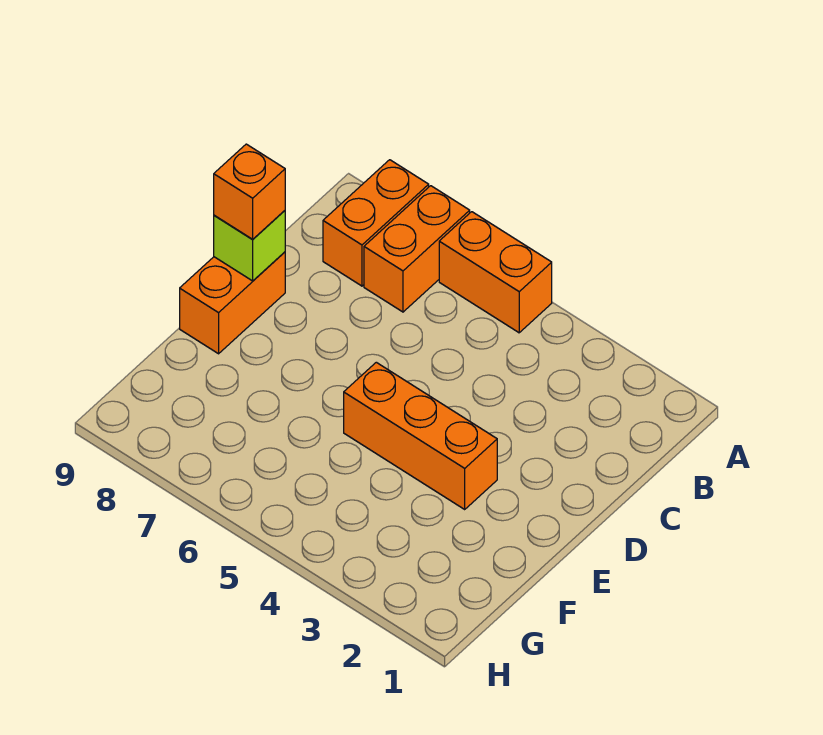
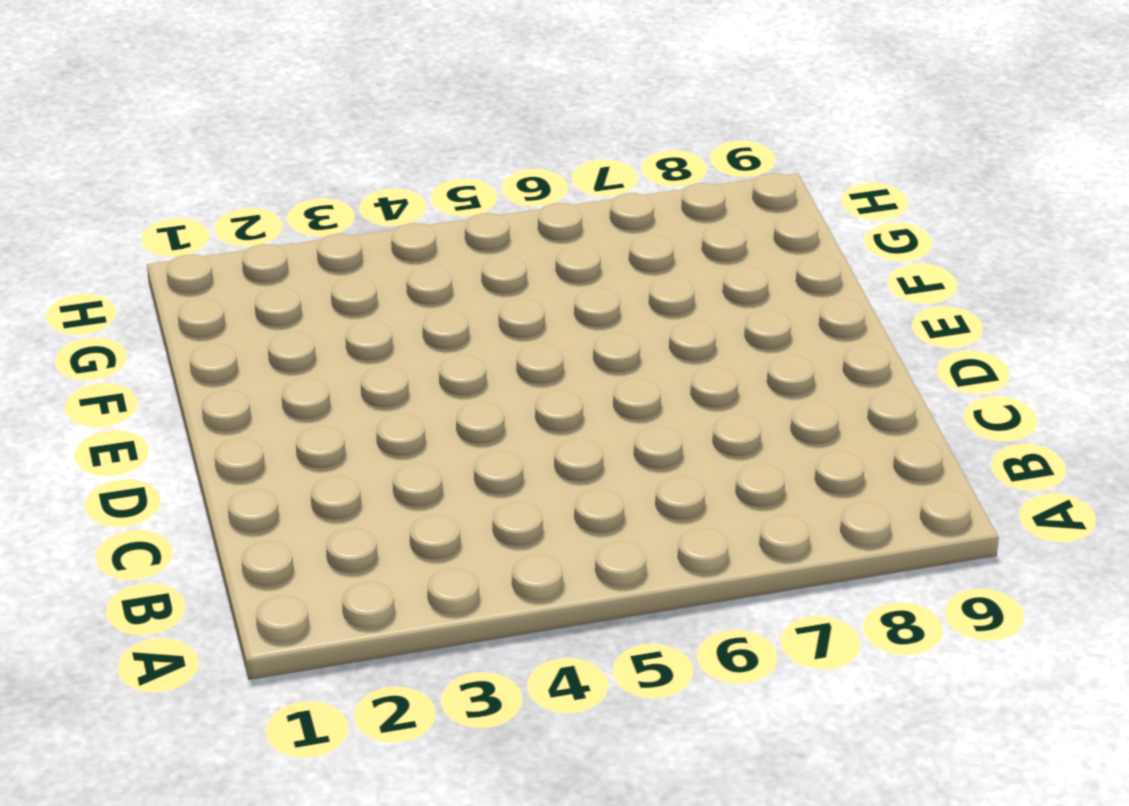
none -> orange 1x2 brick [439,212,552,333]
none -> orange 1x2 brick [364,186,470,312]

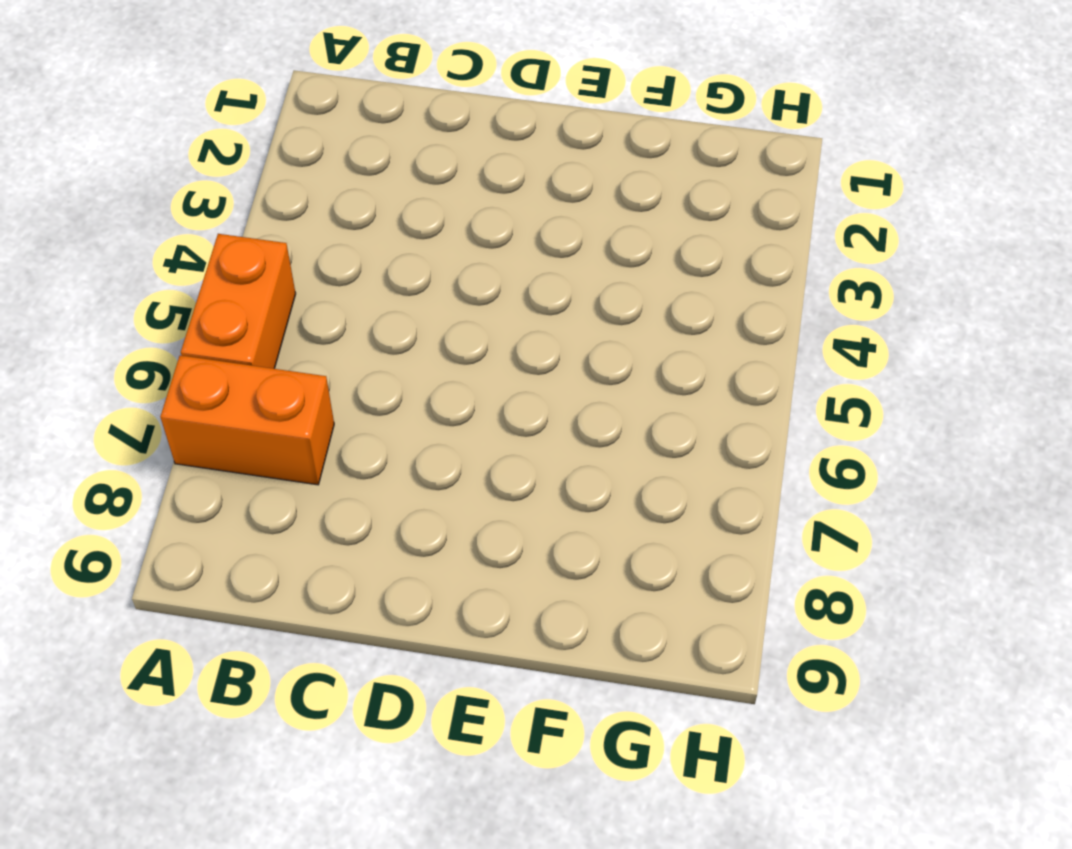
none -> orange 1x2 brick [323,160,429,286]
none -> orange 1x2 brick [180,252,285,354]

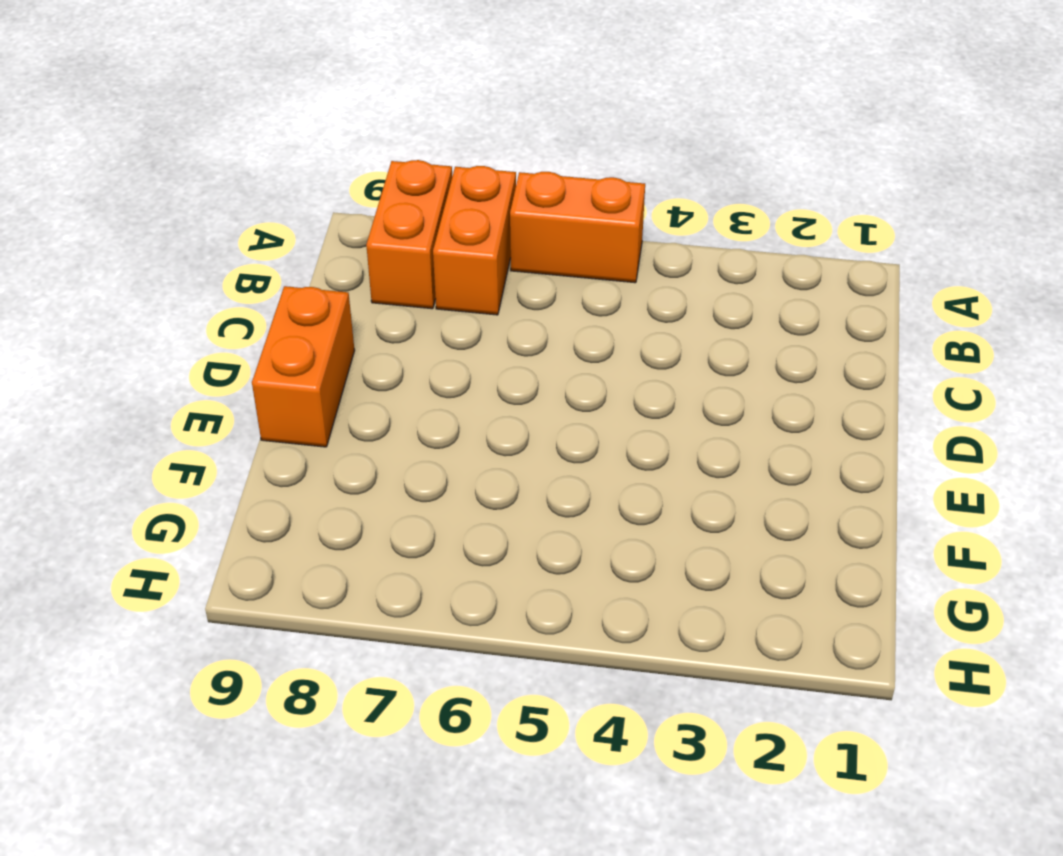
none -> orange 1x3 brick [344,362,497,509]
none -> lime 1x1 brick [214,211,285,281]

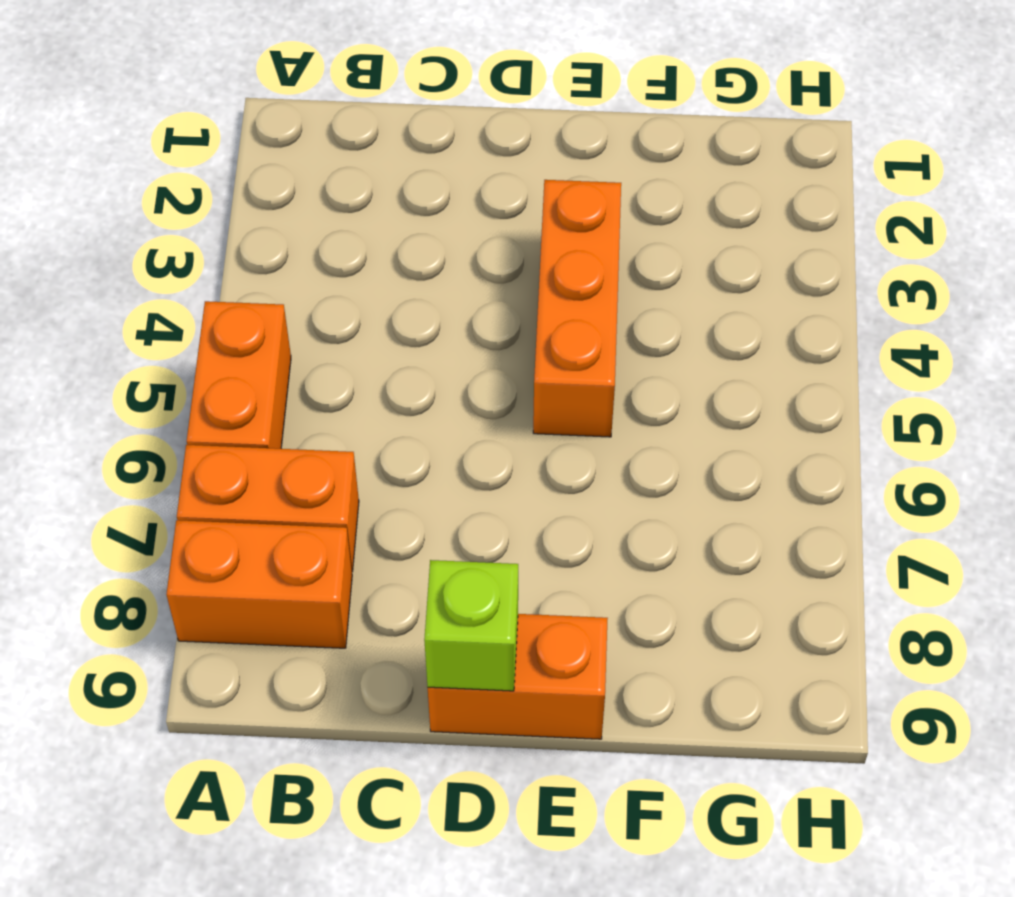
none -> orange 1x1 brick [214,144,285,239]

